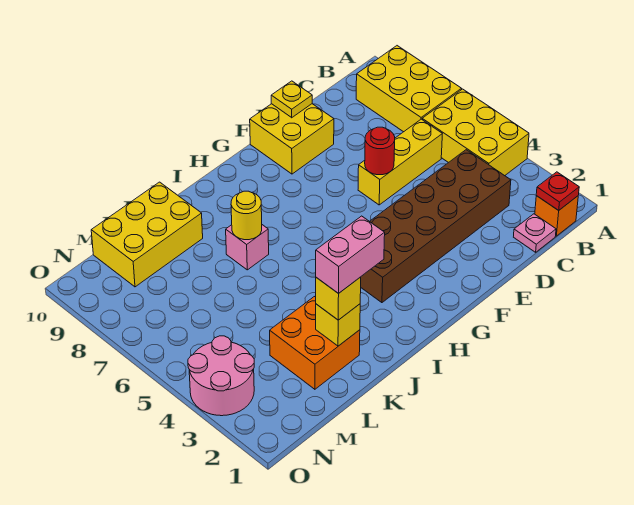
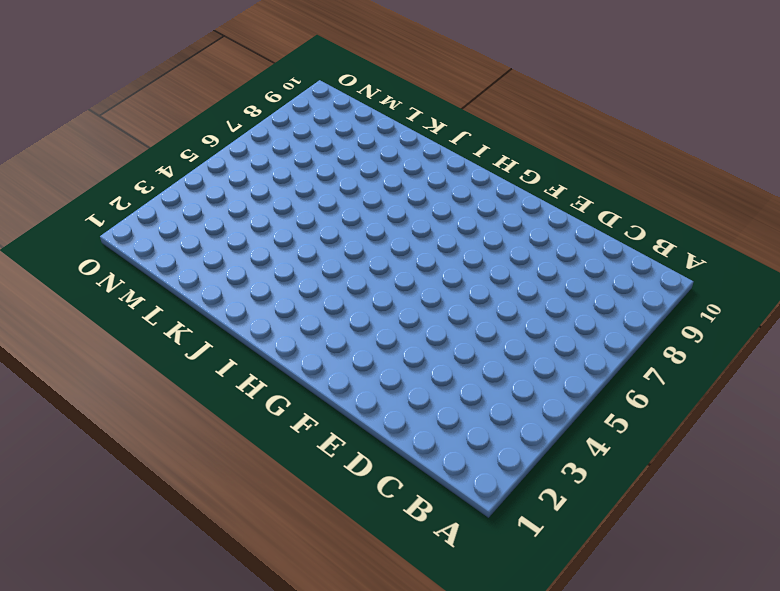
none -> yellow 2x3 brick [422,89,529,176]
none -> yellow 2x3 brick [356,46,462,132]
none -> orange 1x1 brick [535,196,578,236]

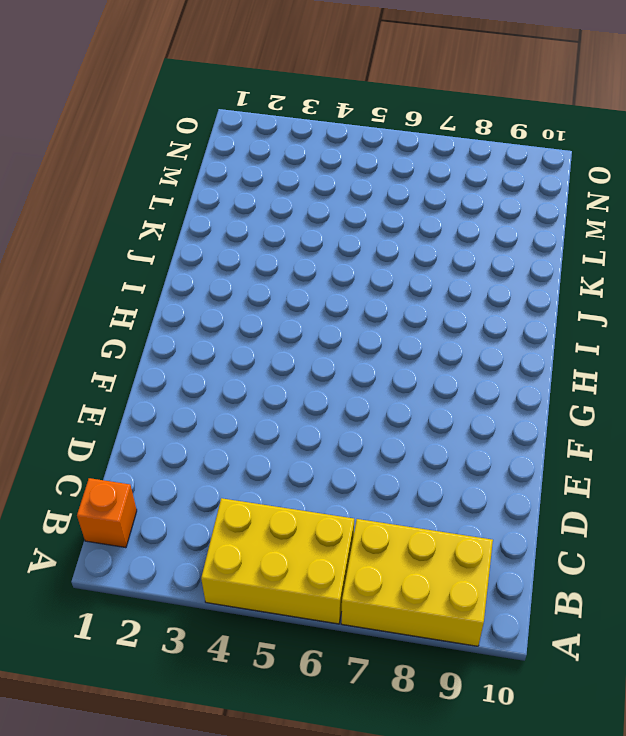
none -> pink 1x1 plate [514,214,556,252]
none -> brown 2x6 brick [361,150,511,303]
none -> yellow 1x3 brick [358,119,442,205]

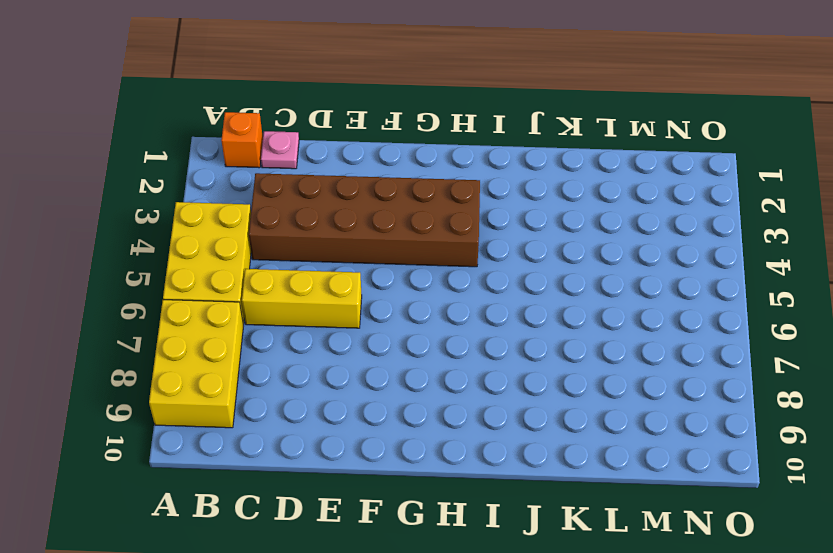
none -> yellow 2x2 brick [250,104,334,174]
none -> pink 1x1 brick [226,225,269,270]
none -> orange 2x2 brick [270,297,360,389]

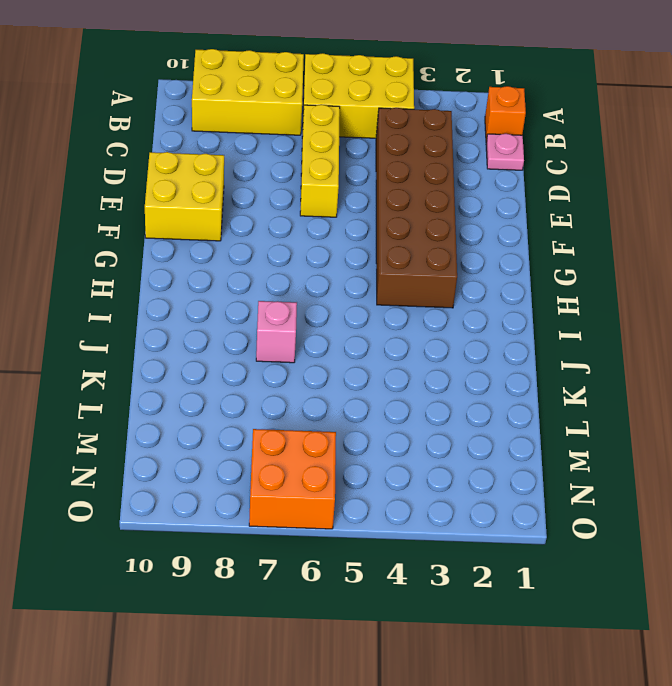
orange 2x2 brick [249,429,336,529] -> orange 2x2 brick moved to [270,297,360,389]
none -> yellow 2x3 brick [91,182,203,287]
none -> pink 2x2 round brick [188,336,254,416]
none -> red 1x1 plate [536,172,579,210]

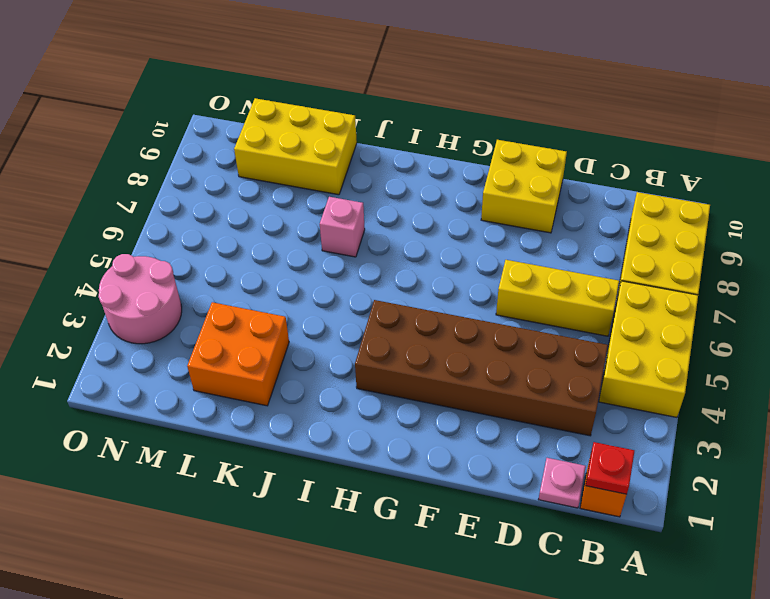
none -> red 1x1 round brick [365,127,395,175]
none -> yellow 1x1 plate [271,81,312,118]
none -> yellow 1x1 round brick [231,191,262,240]

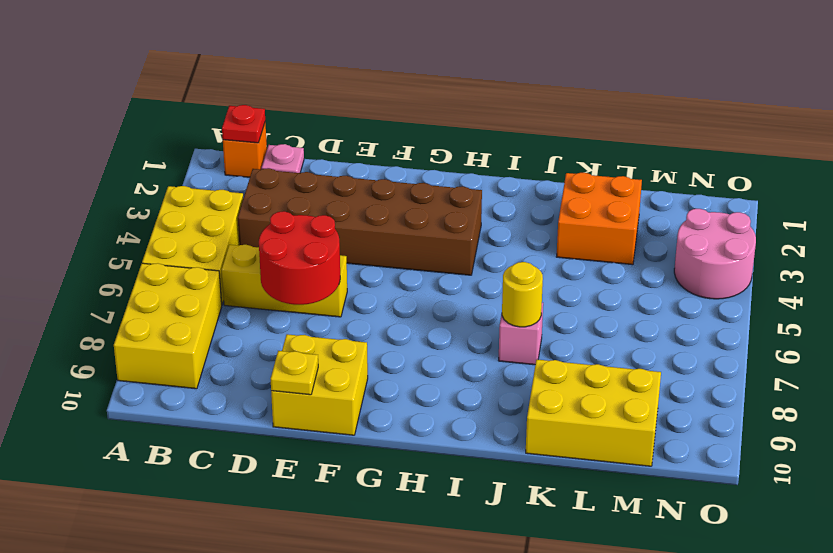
red 2x2 round brick [259,211,340,305] -> red 1x1 round brick [365,127,395,175]
none -> yellow 1x1 brick [316,304,360,346]
none -> yellow 1x1 brick [316,277,361,320]
none -> pink 1x2 brick [316,216,385,294]

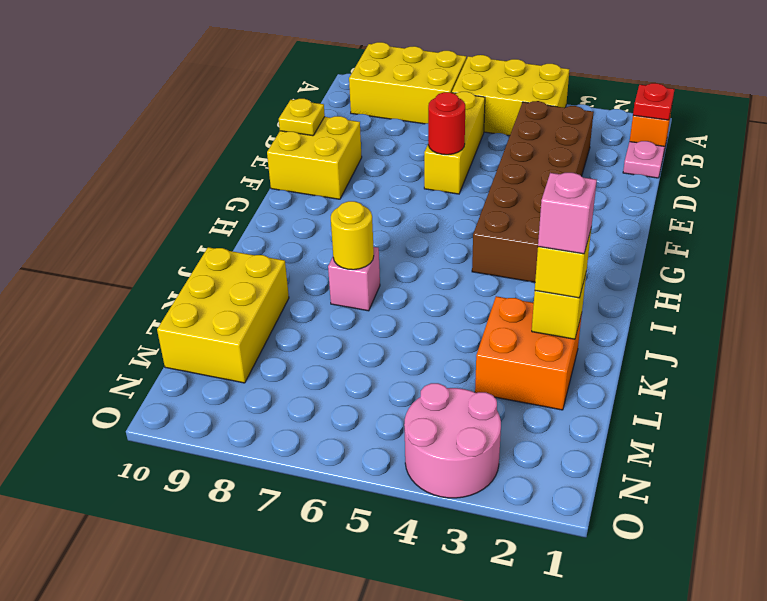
pink 1x1 brick [538,173,597,254] -> pink 1x2 brick [316,216,385,294]

